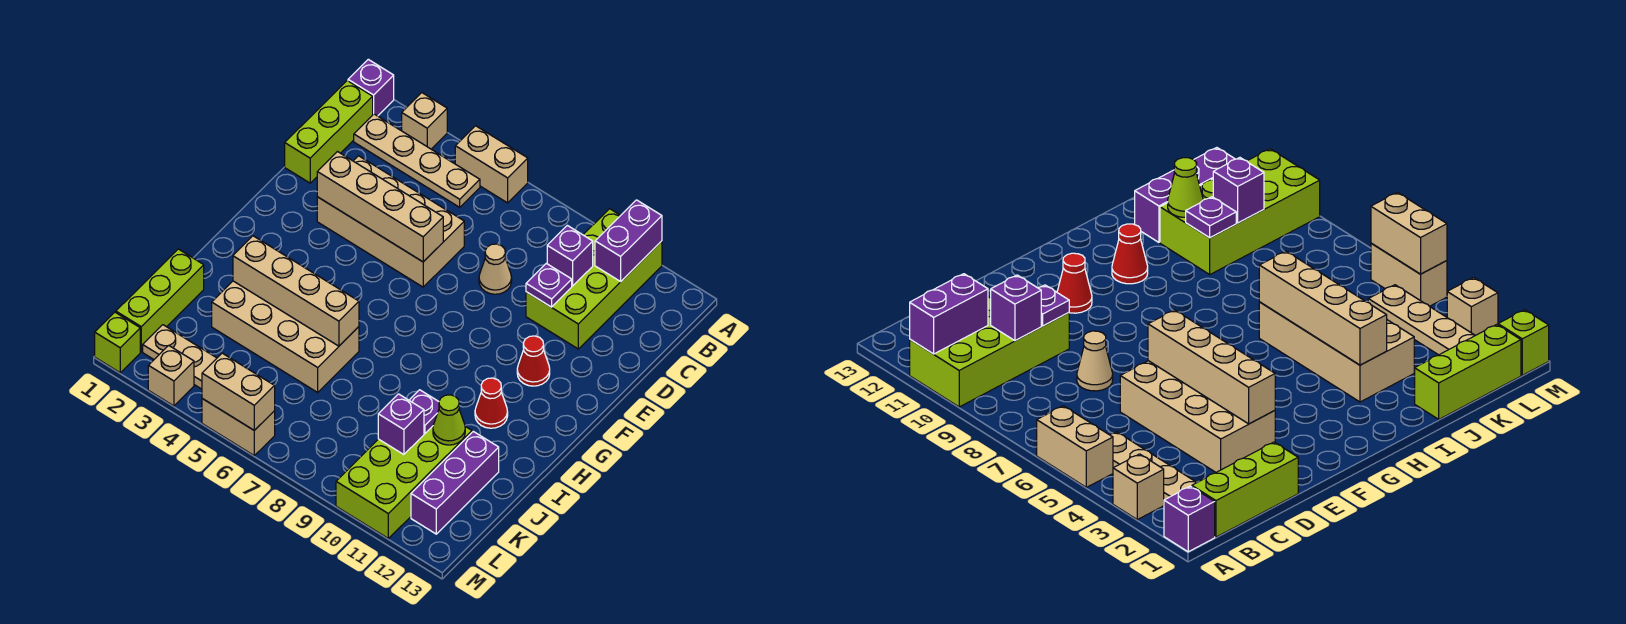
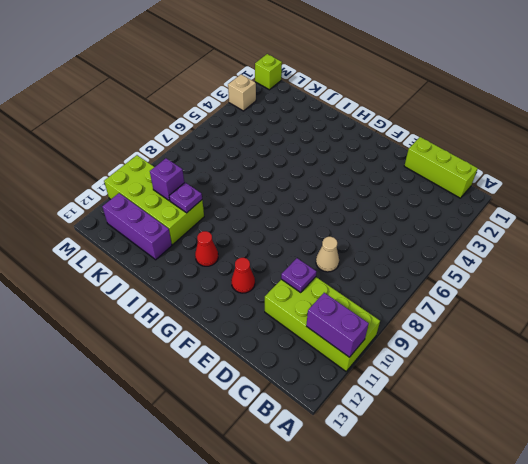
none -> purple 1x1 brick [348,59,394,116]
none -> tan 1x1 brick [402,93,447,149]
none -> tan 1x2 brick [455,126,528,203]

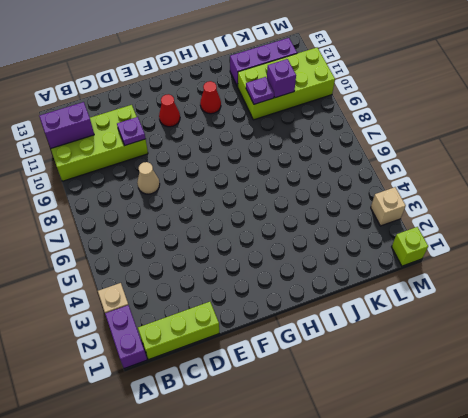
purple 1x2 brick [105,305,147,369] -> purple 1x1 brick [348,59,394,116]
none -> tan 1x2 brick [455,126,528,203]
none -> tan 1x4 plate [354,114,480,207]
none -> tan 2x4 brick [317,156,464,287]

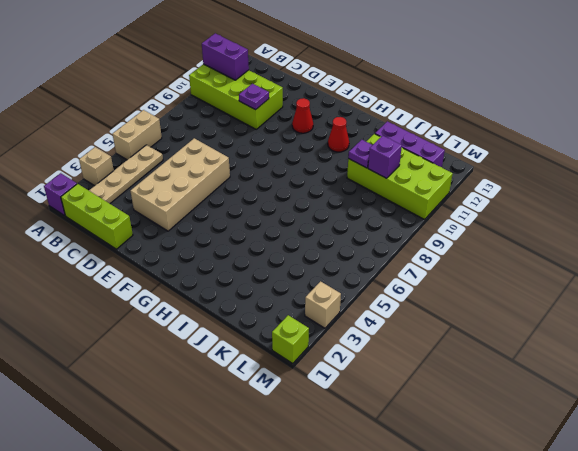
none -> tan 1x1 cone [479,244,512,294]
none -> tan 2x4 brick [212,281,359,392]
none -> lime 1x3 brick [116,249,204,352]

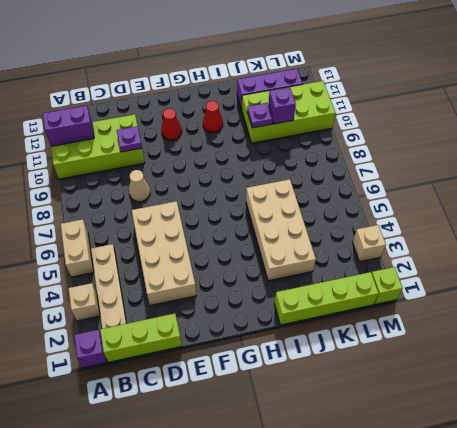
lime 1x4 brick [274,272,379,325] -> lime 1x3 brick [116,249,204,352]
none -> tan 1x4 plate [143,325,217,389]
none -> tan 1x2 brick [202,399,275,455]
none -> purple 1x1 brick [547,225,593,286]

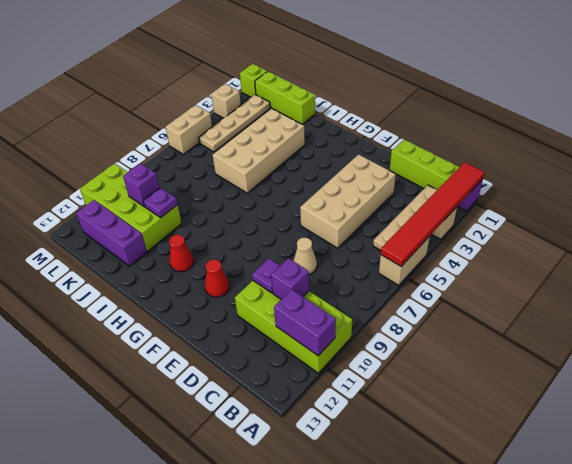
red 1x6 tile [381,162,484,266] -> none
none -> tan 1x4 brick [317,152,443,262]
none -> tan 1x4 brick [233,236,359,346]
none -> lime 1x1 cone [433,395,465,445]

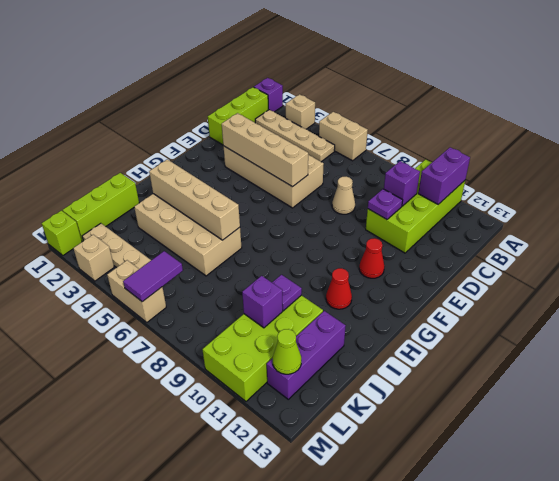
purple 1x2 tile [123,251,183,302] -> tan 1x2 brick [202,353,275,430]
lime 1x1 cone [273,329,301,374] -> lime 1x1 cone moved to [433,395,465,445]

